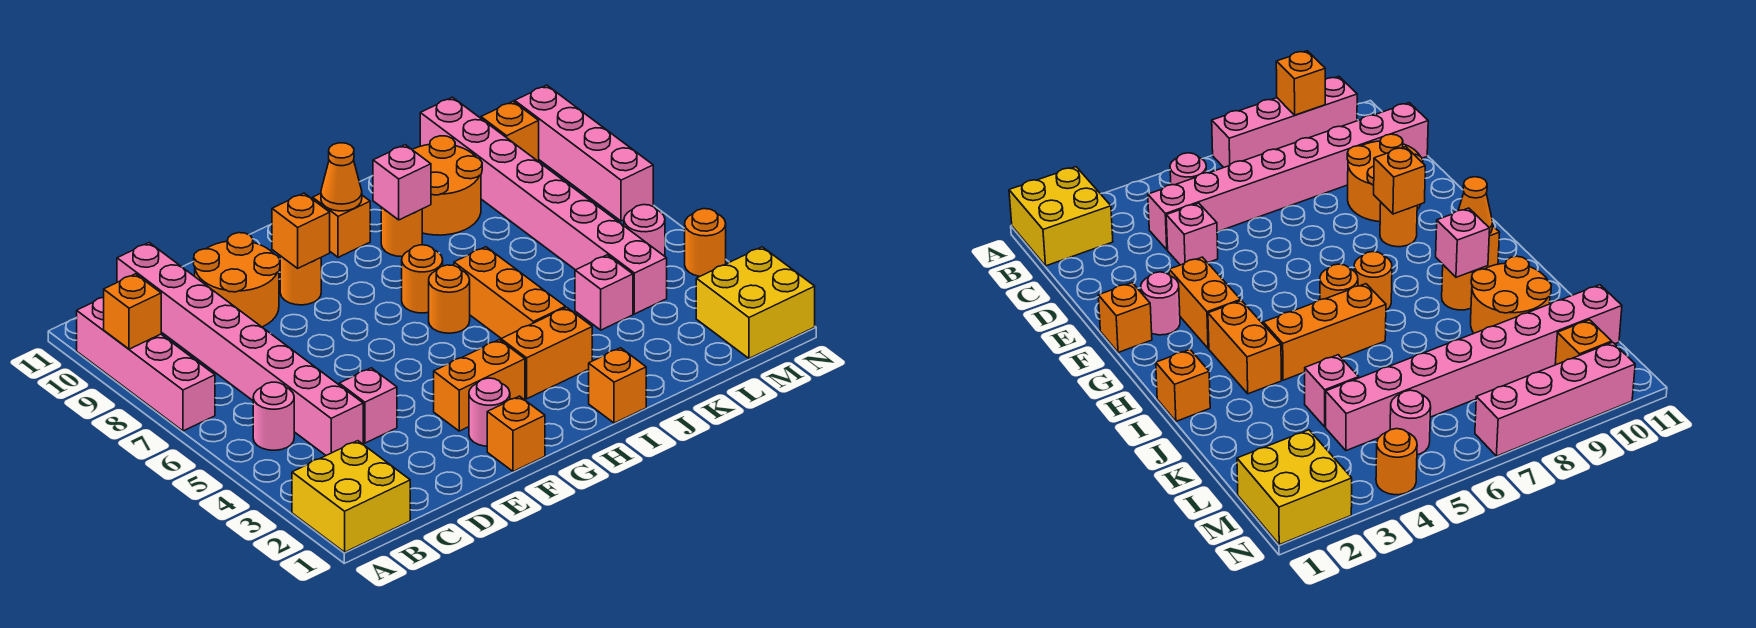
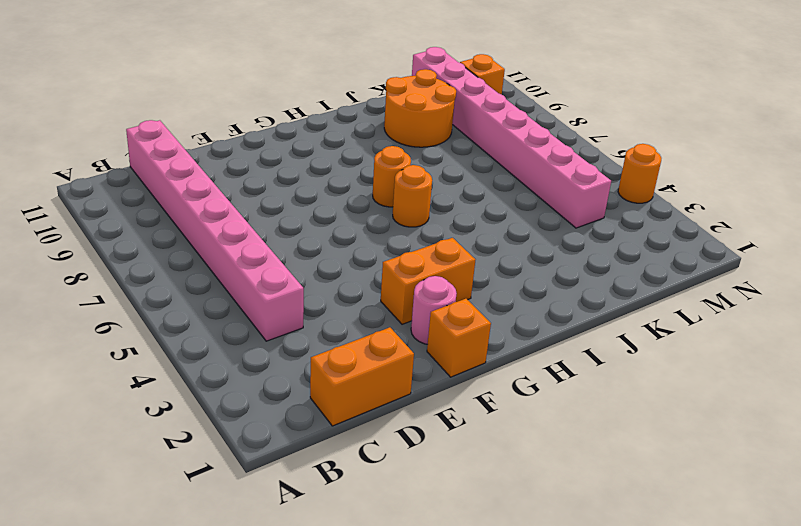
orange 1x2 brick [310,327,414,426] -> orange 1x2 brick moved to [501,307,592,399]
none -> yellow 2x2 brick [292,441,410,552]
none -> pink 1x4 brick [77,297,215,431]
none -> pink 1x1 round brick [253,382,294,450]

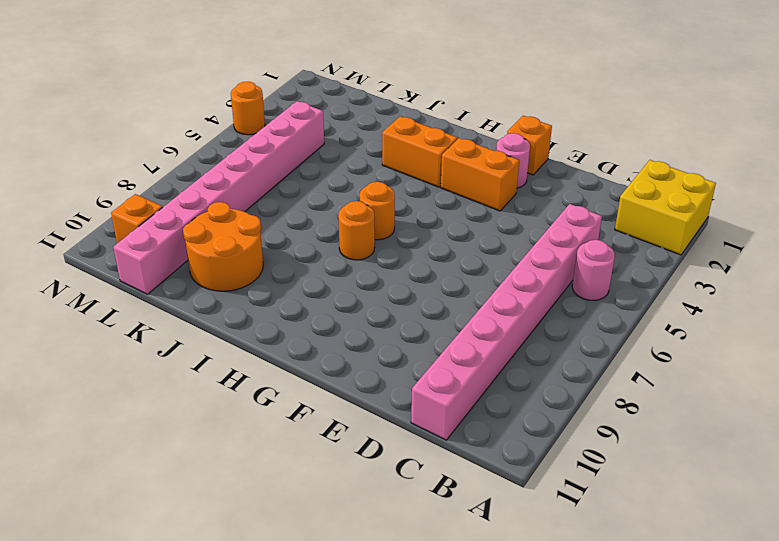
none -> pink 1x4 brick [77,297,215,431]
none -> pink 1x1 brick [339,368,397,443]
none -> orange 2x2 round brick [194,233,280,327]

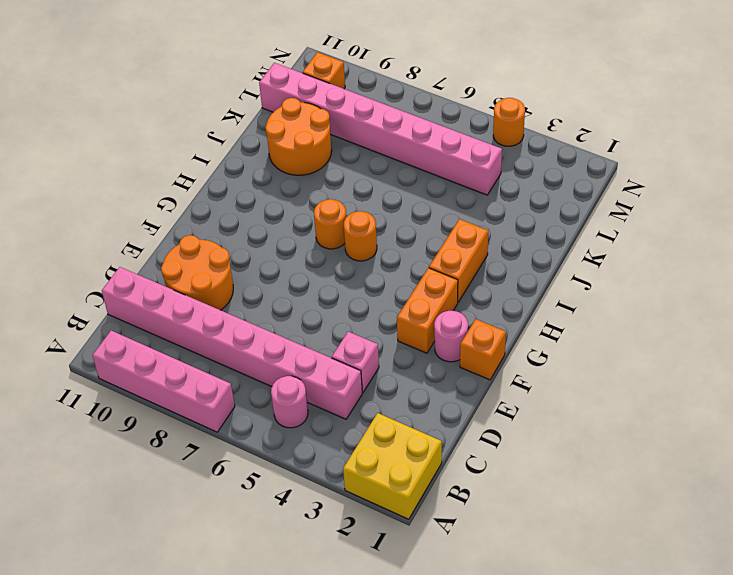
none -> orange 1x1 round brick [280,256,321,305]
none -> orange 1x1 brick [312,193,370,257]
none -> orange 1x1 brick [589,348,646,423]

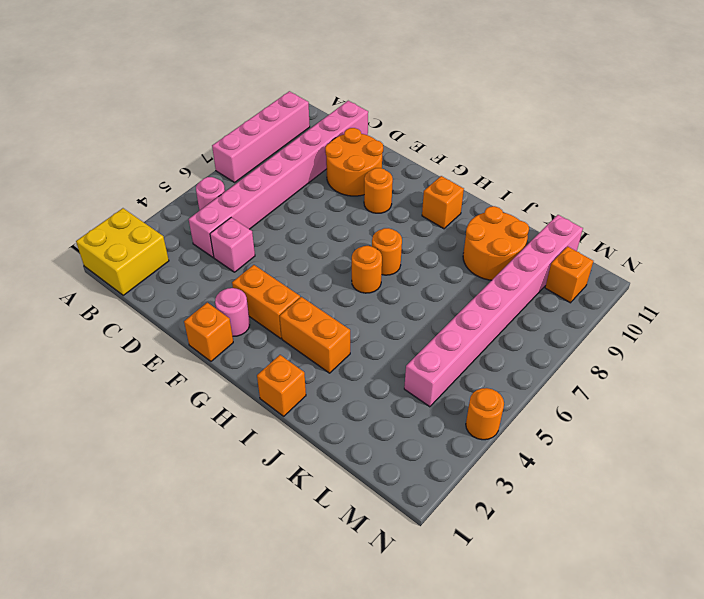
none -> orange 1x3 brick [454,247,565,339]
none -> orange 1x1 round brick [381,207,422,257]
none -> pink 1x1 brick [575,255,633,330]

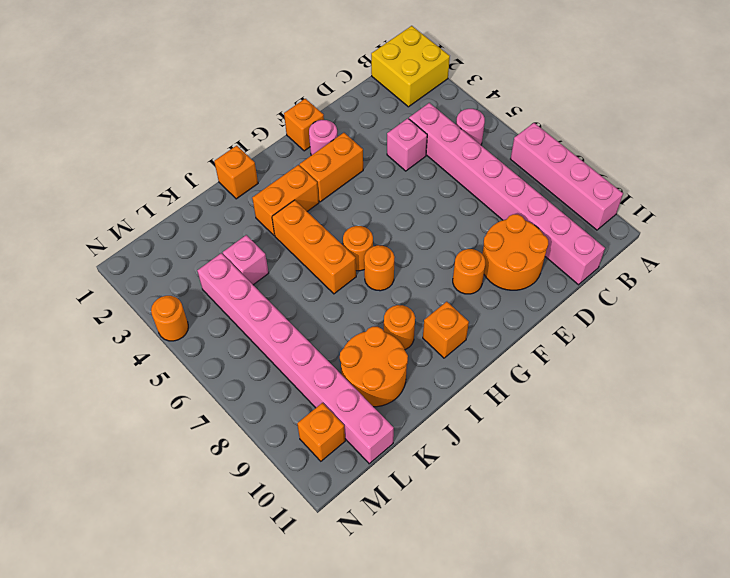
none -> yellow 2x2 brick [696,247,815,358]
none -> pink 1x1 round brick [624,205,665,256]
none -> pink 1x4 brick [515,85,653,221]

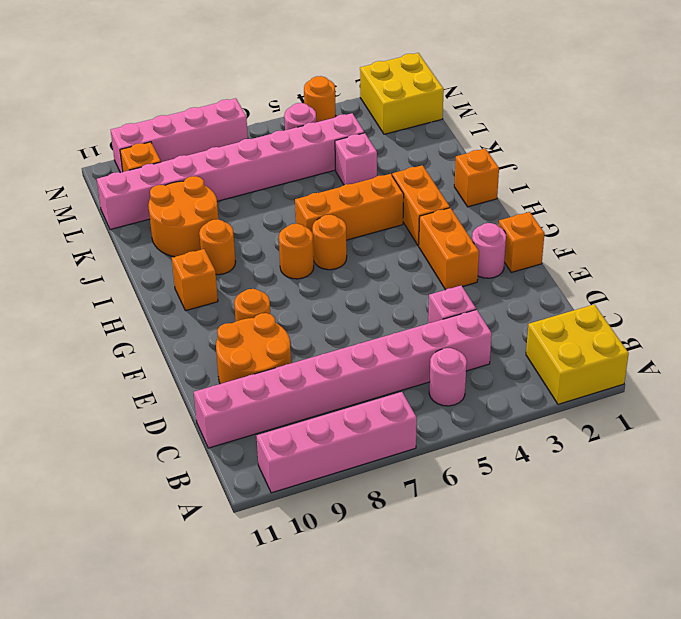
none -> orange 1x1 brick [104,274,161,349]
none -> orange 1x1 brick [272,193,330,268]
none -> orange 1x1 cone [321,143,362,211]

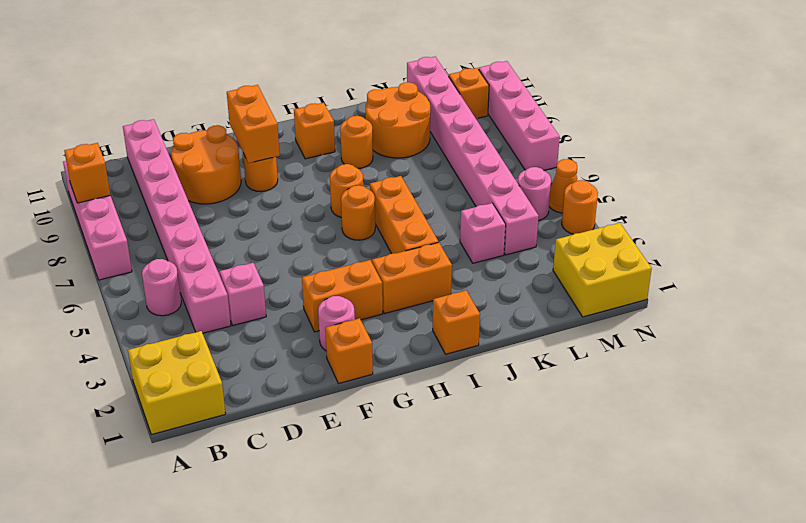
orange 1x2 brick [227,85,280,163] -> orange 1x1 brick [272,193,330,268]
orange 1x1 cone [549,159,578,213] -> orange 1x1 cone moved to [321,143,362,211]
none -> pink 1x1 brick [373,145,431,220]

